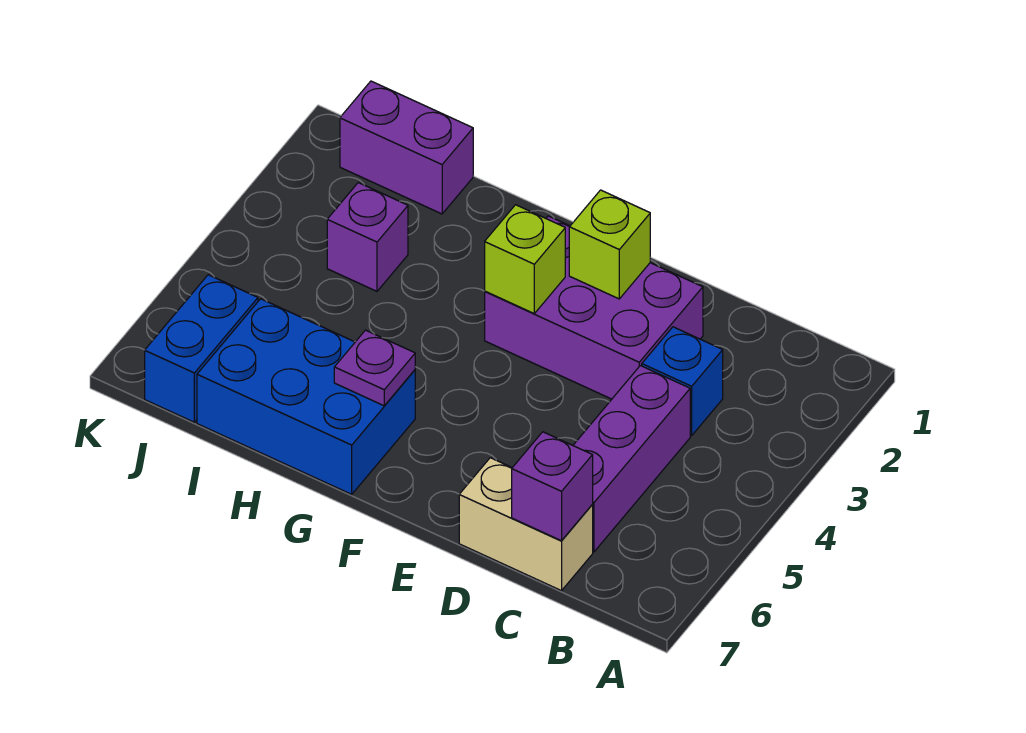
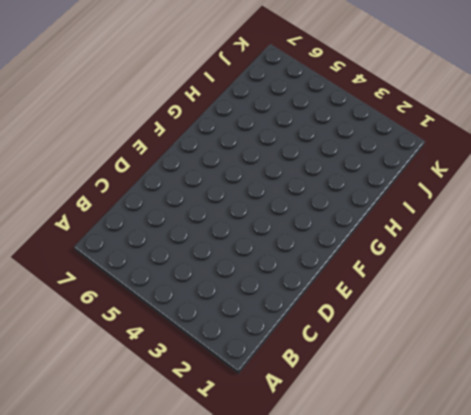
none -> blue 1x1 brick [642,327,723,436]
none -> purple 1x3 brick [573,366,690,552]
none -> tan 1x2 brick [459,458,593,591]

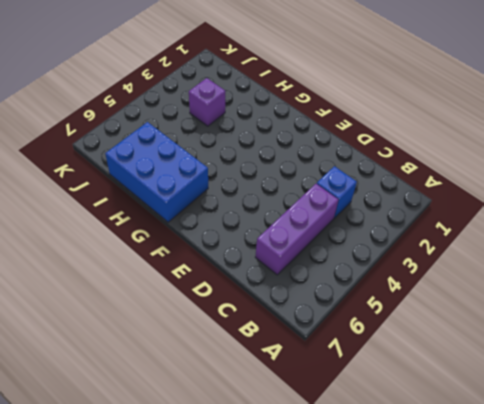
none -> tan 1x2 brick [459,458,593,591]
none -> purple 2x3 brick [485,216,703,399]
none -> purple 1x2 brick [340,81,473,214]

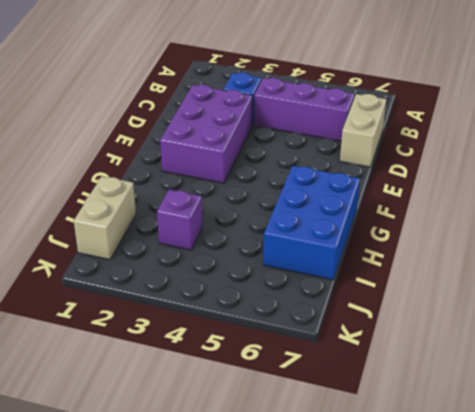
tan 1x2 brick [74,176,136,260] -> purple 1x2 brick [340,81,473,214]
none -> blue 1x2 brick [145,275,258,422]
none -> purple 1x1 brick [512,432,593,541]
none -> lime 1x1 brick [569,190,650,299]

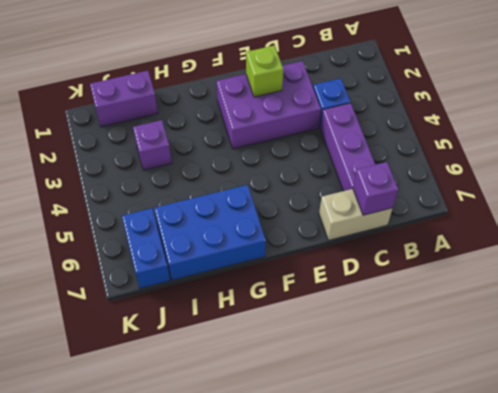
none -> lime 1x1 brick [485,205,565,313]
none -> purple 1x1 plate [334,330,415,406]

